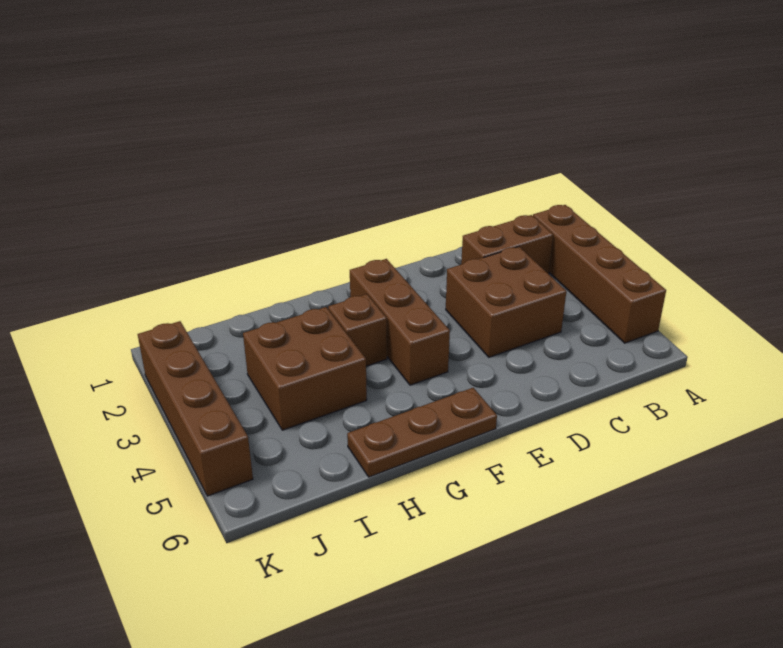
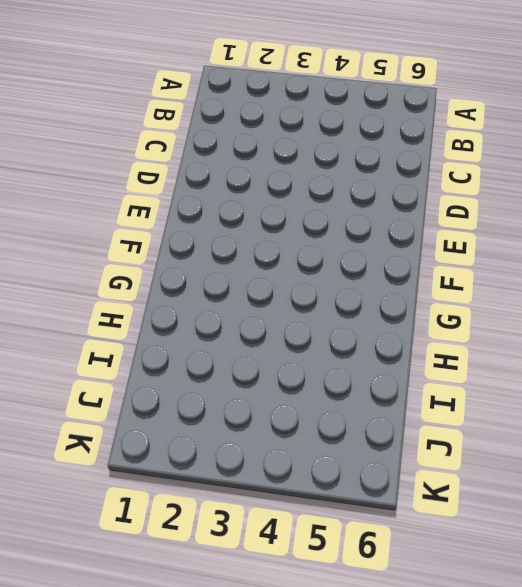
none -> brown 1x4 brick [533,205,666,343]
none -> brown 1x2 brick [461,215,553,274]

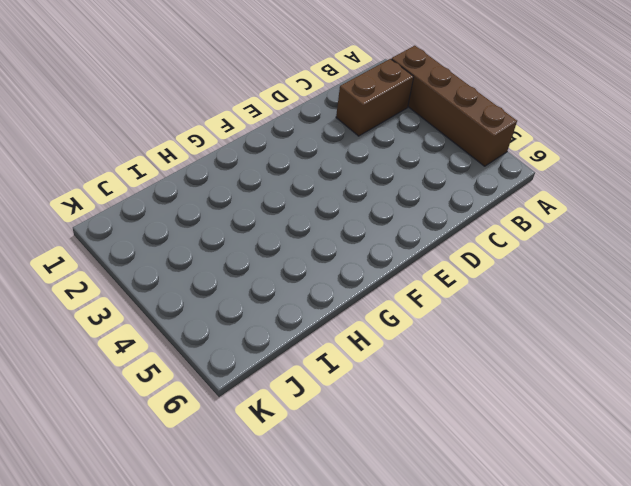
none -> brown 2x2 brick [446,247,566,357]
none -> brown 1x3 brick [350,259,450,385]

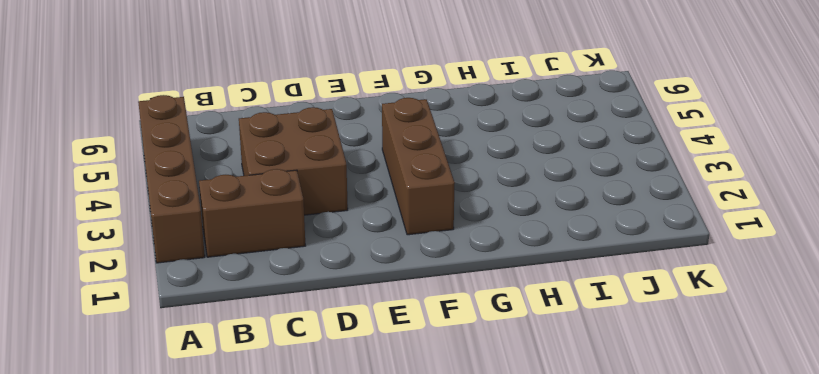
none -> brown 1x3 plate [347,388,497,477]
none -> brown 1x1 brick [328,294,387,366]

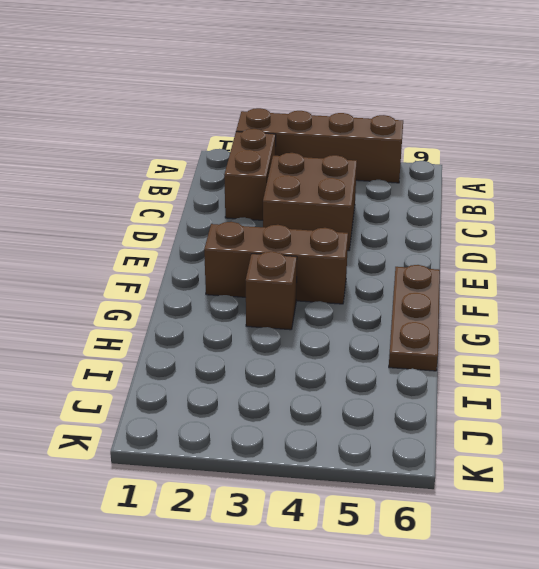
none -> brown 2x2 brick [243,307,367,430]
none -> brown 1x4 brick [138,321,253,496]

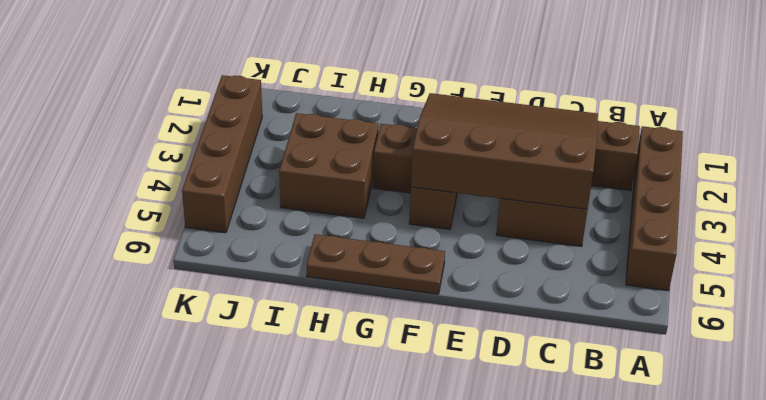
brown 3x4 slope [411,93,598,209] -> none

